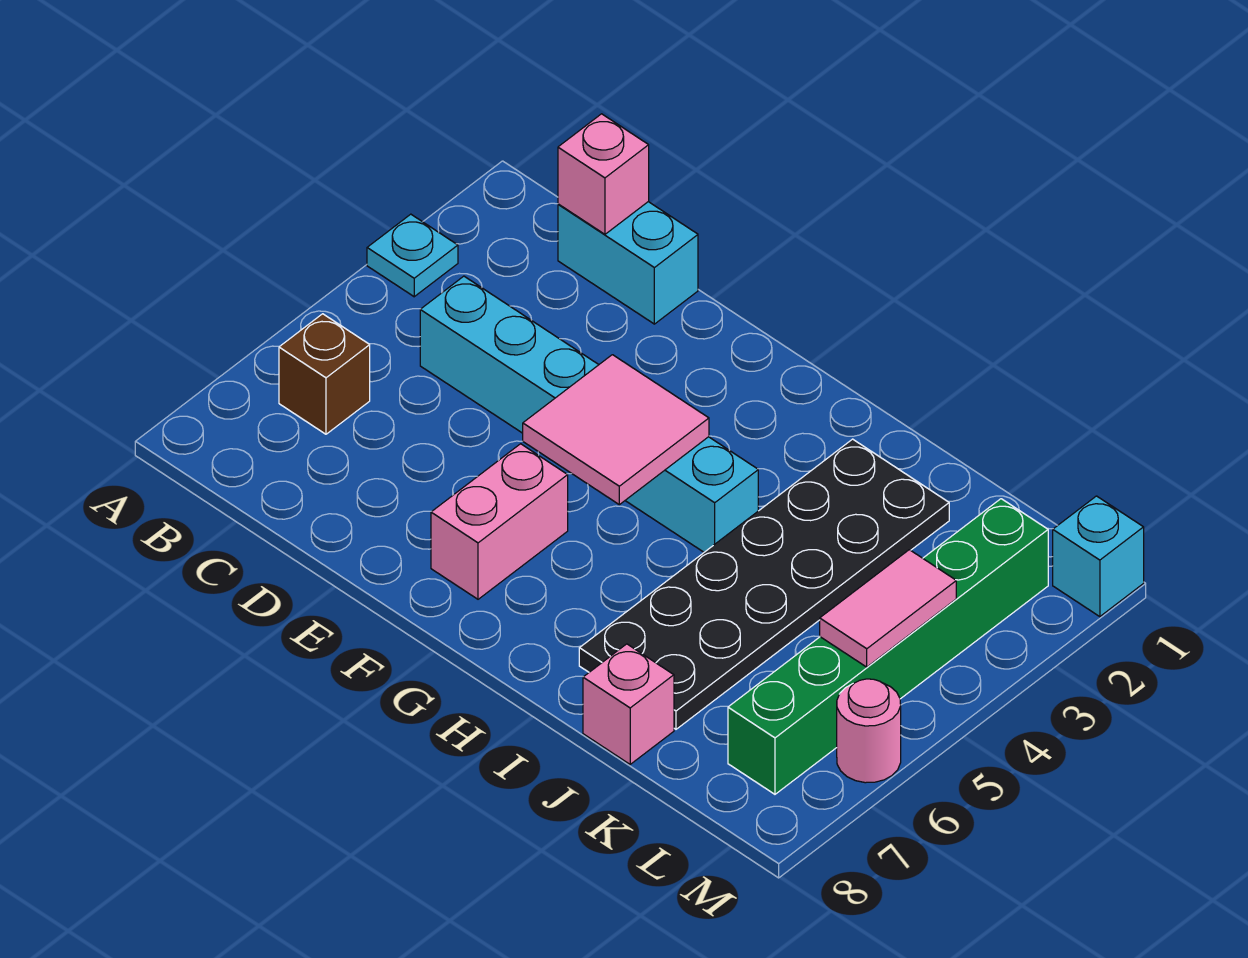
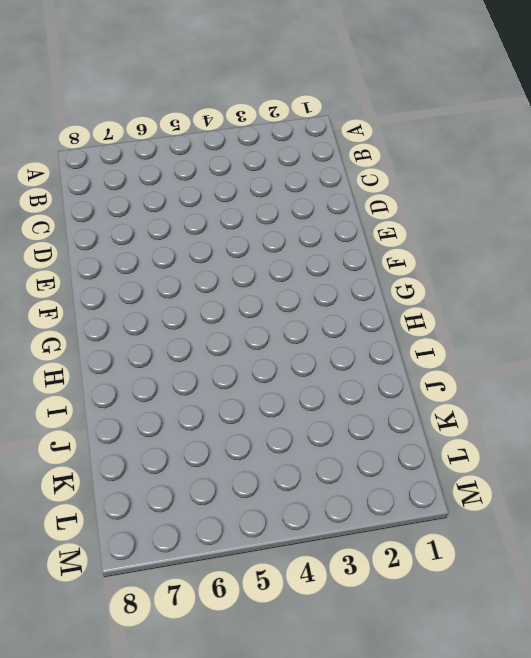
none -> cyan 1x1 plate [367,214,458,297]
none -> brown 1x1 brick [279,314,370,434]
none -> cyan 1x2 brick [558,202,698,324]

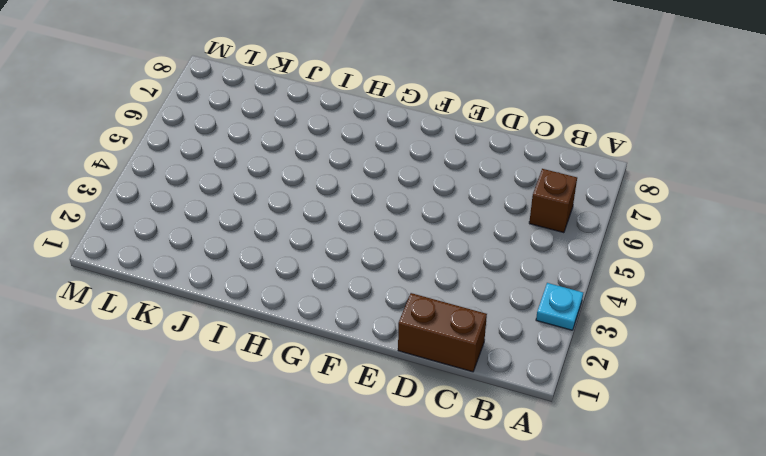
brown 1x2 brick [398,293,487,372] -> cyan 1x2 brick [558,202,698,324]
none -> cyan 1x6 brick [420,276,758,552]
none -> pink 1x2 brick [431,444,568,599]
none -> black 2x6 plate [579,439,949,729]

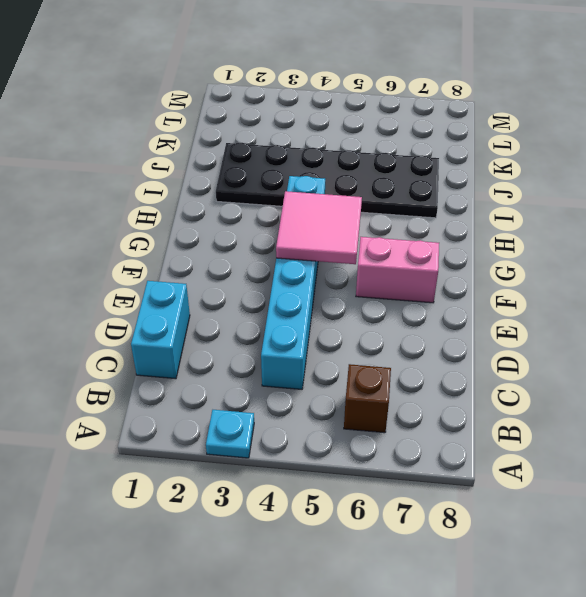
none -> pink 1x1 brick [583,644,674,764]
none -> green 1x6 brick [728,499,1048,794]
none -> cyan 1x1 brick [1053,496,1144,617]

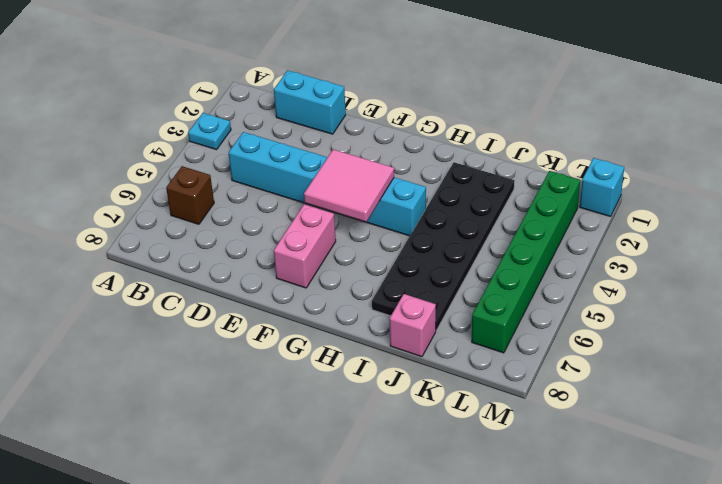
none -> pink 1x1 round brick [837,679,901,783]
none -> pink 1x1 brick [558,114,649,234]
none -> pink 1x2 tile [820,550,956,667]

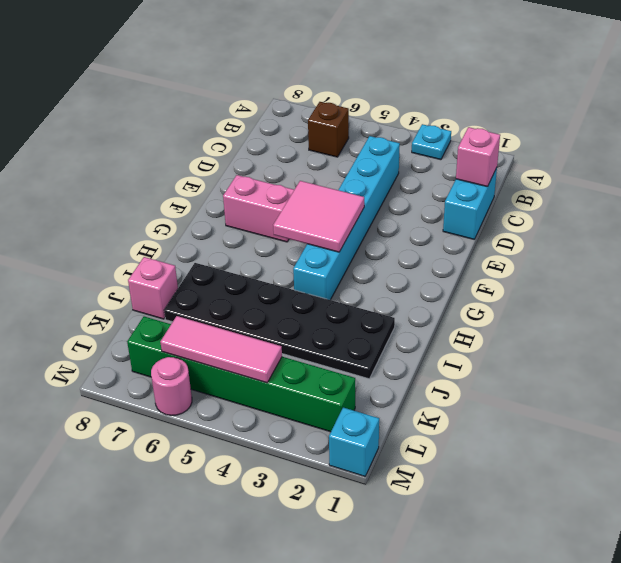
pink 1x3 tile [160,316,282,383] -> pink 1x2 tile [820,550,956,667]

